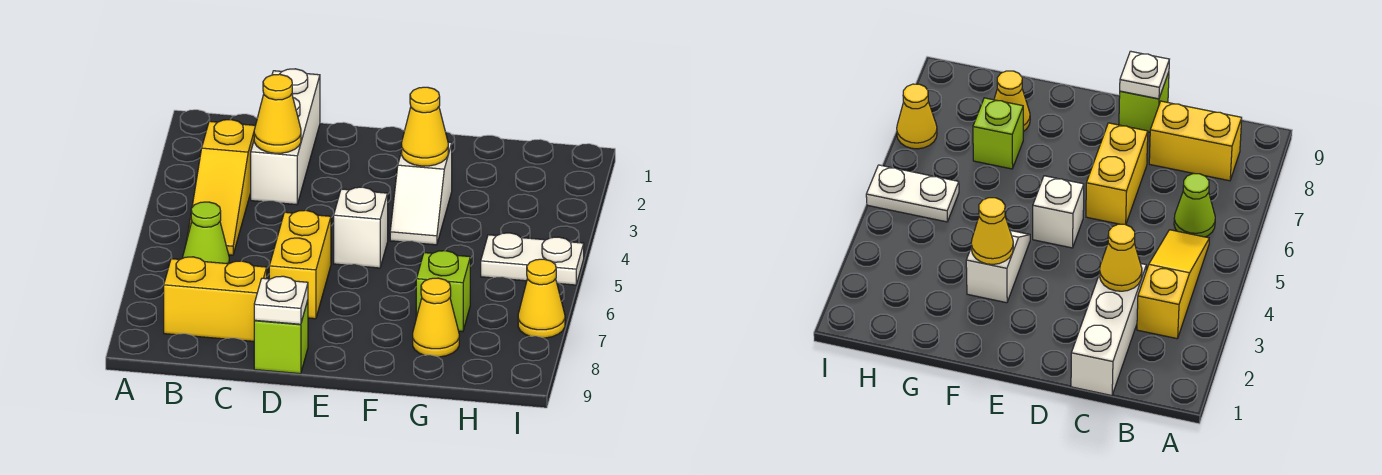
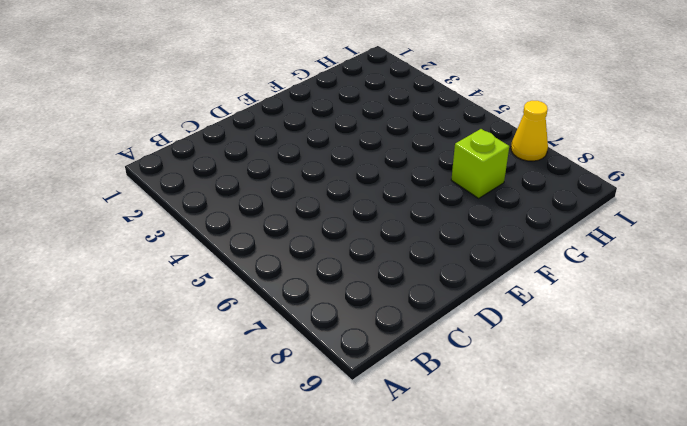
none -> yellow 1x3 slope [187,119,255,255]
none -> lime 1x1 cone [183,202,229,264]
none -> yellow 1x2 brick [164,257,267,341]

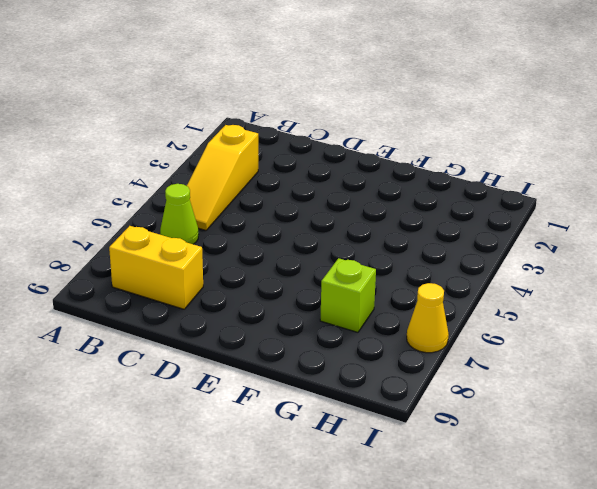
none -> white 1x3 brick [251,69,320,205]
none -> yellow 1x2 brick [269,210,331,319]
none -> lime 1x1 brick [254,301,308,374]

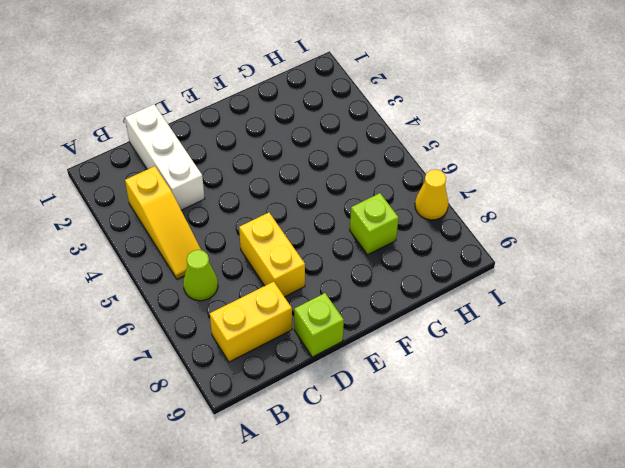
none -> white 1x1 brick [334,187,388,268]
none -> white 1x2 slope [390,142,452,245]
none -> yellow 1x1 cone [413,278,459,357]

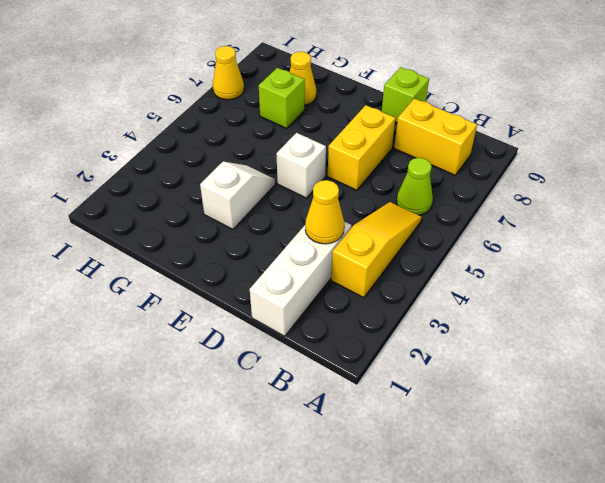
none -> white 1x2 plate [481,233,584,285]
none -> white 1x1 plate [254,276,308,324]
none -> yellow 1x1 cone [402,87,448,166]

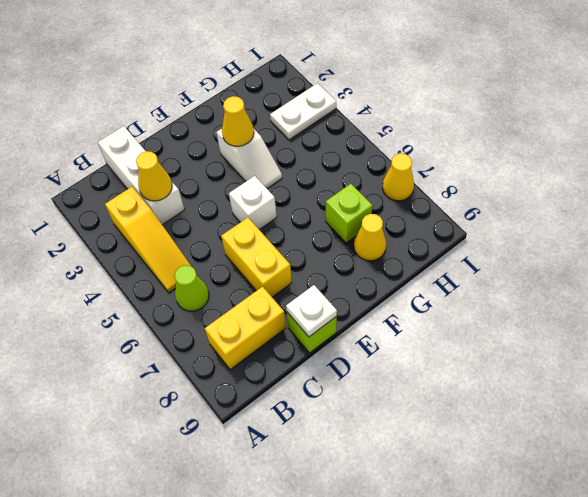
white 1x2 plate [270,83,336,140] -> white 1x2 plate moved to [481,233,584,285]

